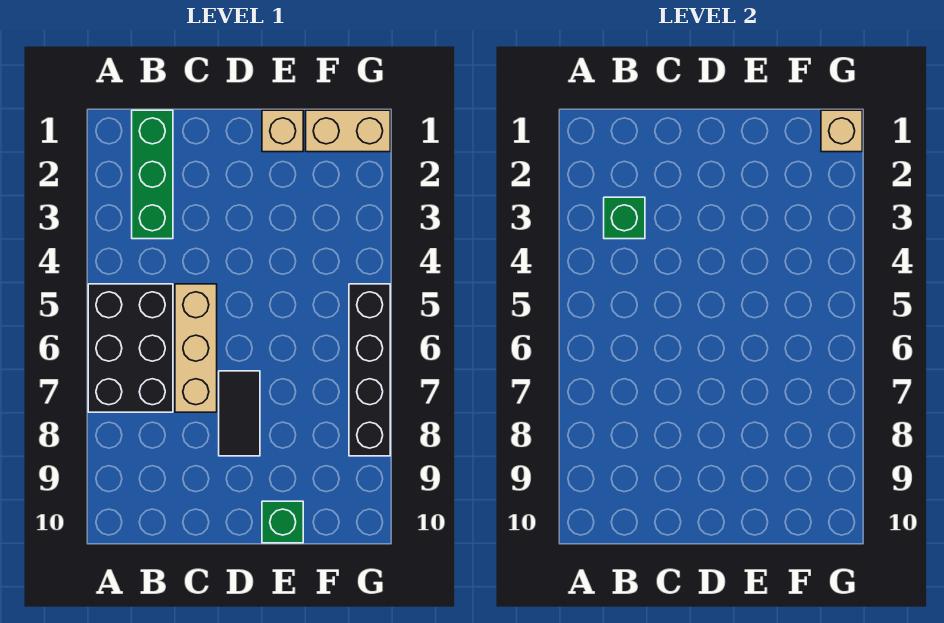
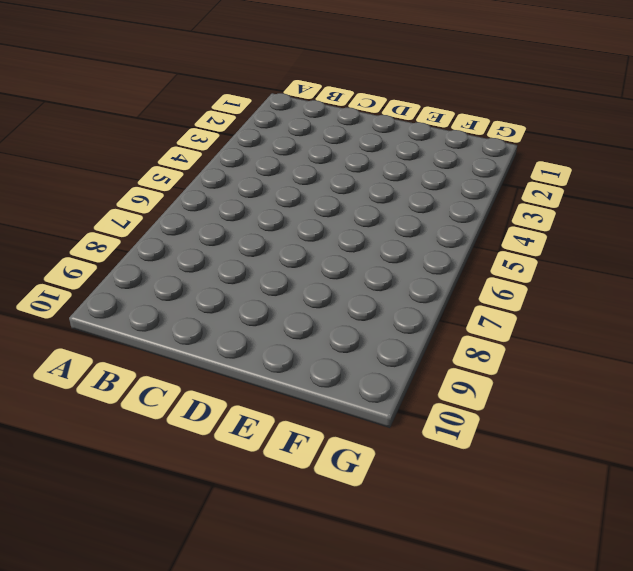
none -> black 2x3 brick [88,284,173,412]
none -> green 1x3 brick [132,110,173,239]

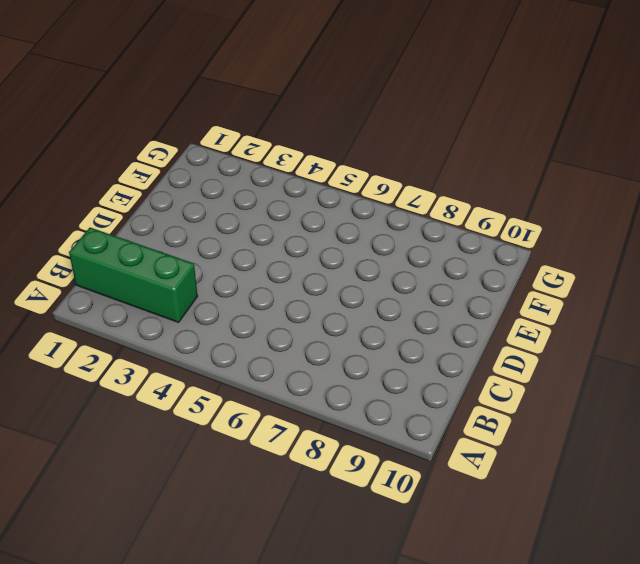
none -> black 2x3 brick [88,284,173,412]
none -> tan 1x3 brick [175,284,217,412]

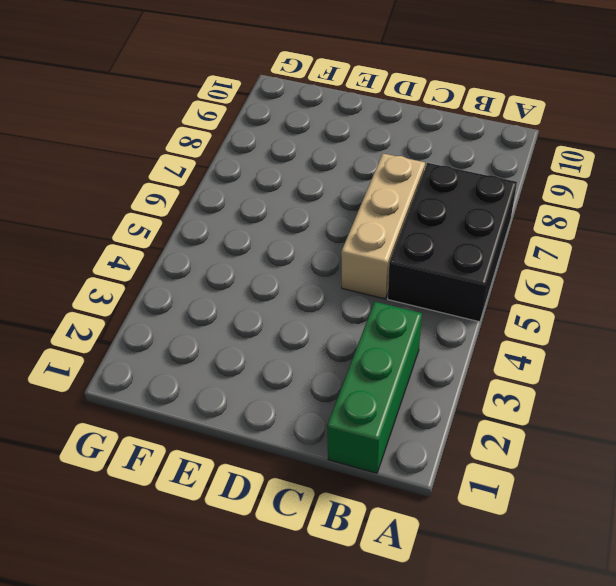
none -> black 1x2 tile [219,371,260,456]
none -> tan 1x1 brick [262,110,303,152]

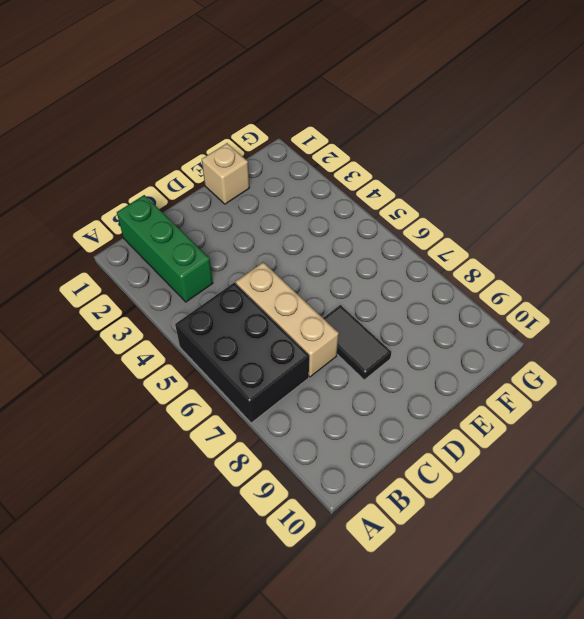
none -> green 1x1 brick [262,501,303,543]
none -> tan 1x2 brick [306,110,390,152]

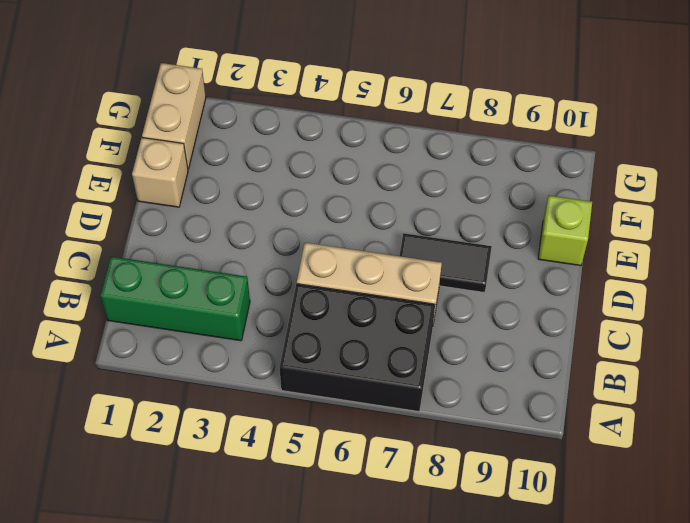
lime 1x1 brick [538,196,592,266] -> green 1x1 brick [262,501,303,543]
none -> black 1x4 brick [349,284,390,456]
none -> green 1x1 brick [604,197,645,239]

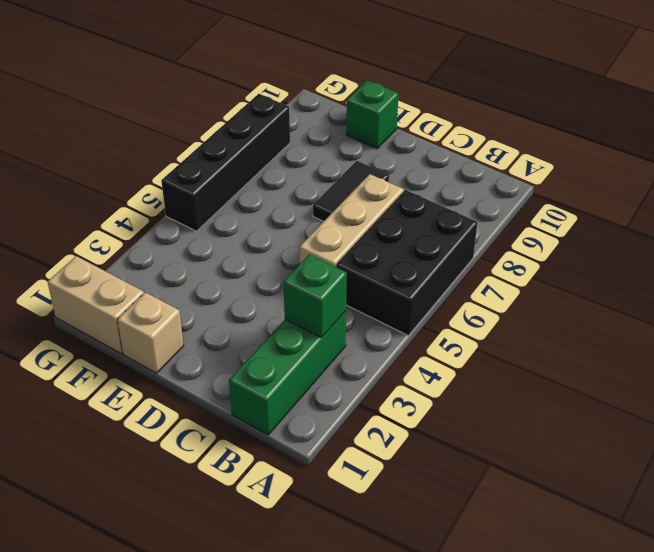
none -> tan 1x1 brick [821,110,862,152]

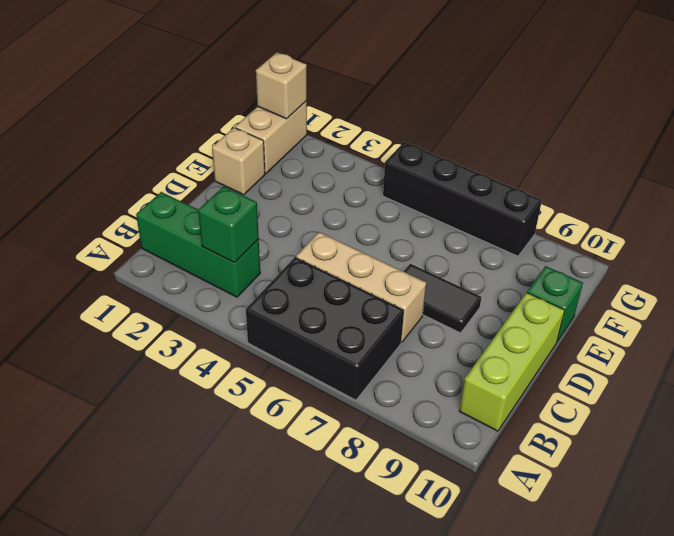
lime 1x3 brick [459,293,565,431] -> none

